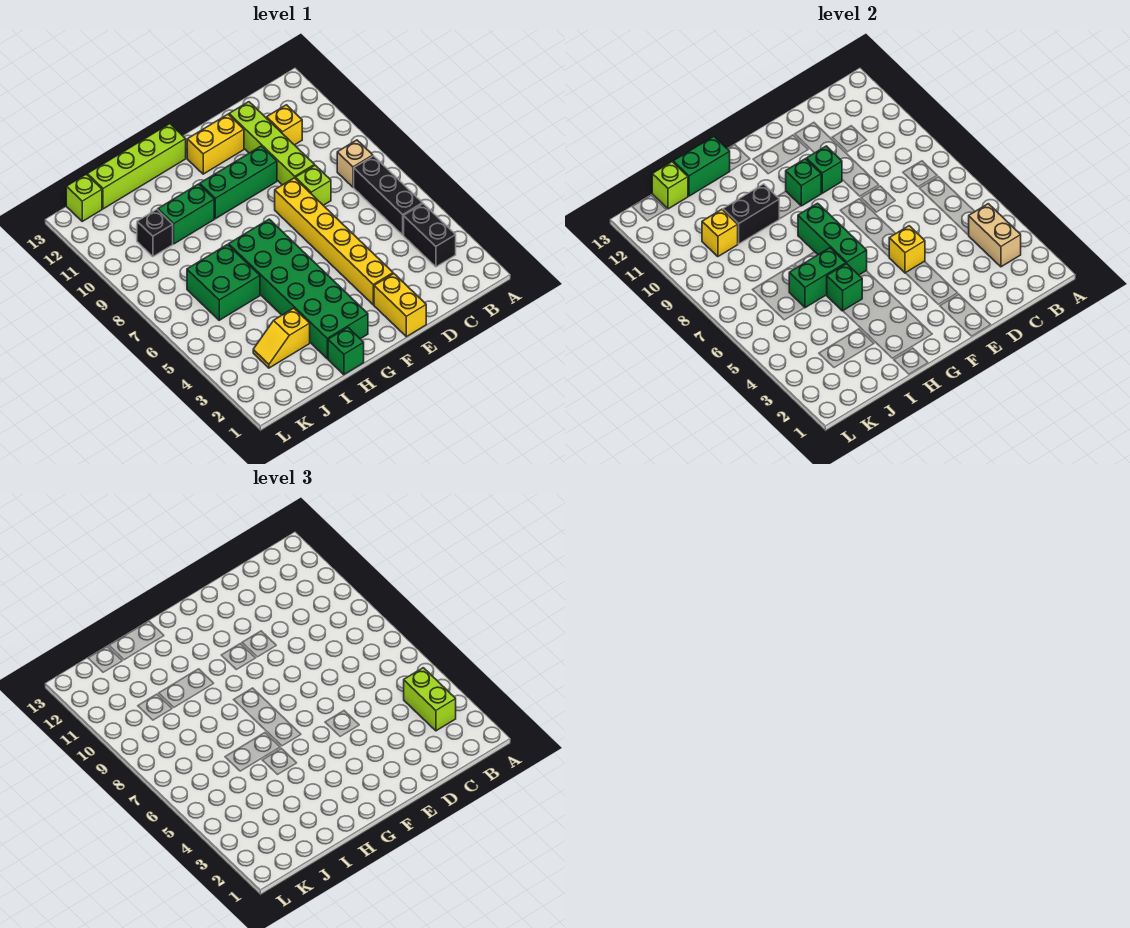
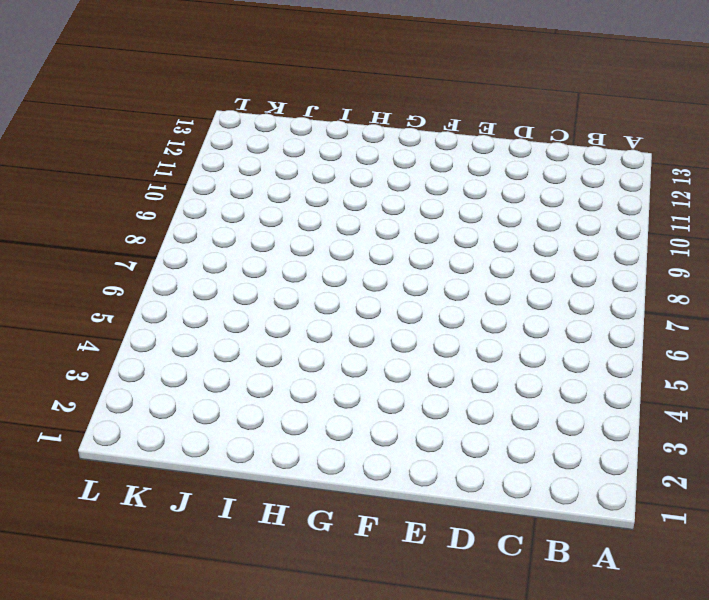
none -> black 1x2 brick [404,204,456,267]
none -> black 1x3 brick [354,156,423,235]
none -> tan 1x1 brick [337,140,373,187]
none -> yellow 1x1 brick [267,105,302,145]

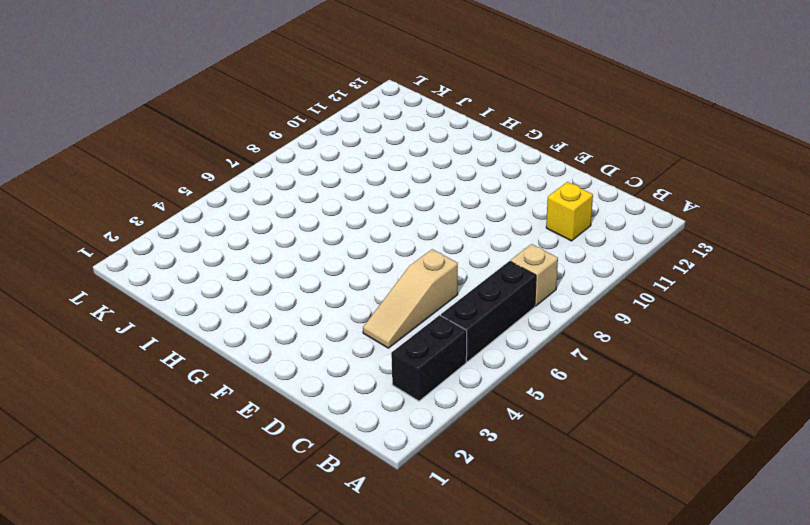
tan 1x3 slope [363,249,458,348] -> none
none -> lime 1x1 brick [295,165,331,205]
none -> lime 1x4 brick [229,102,315,185]
none -> yellow 1x2 brick [374,274,426,337]
none -> yellow 1x6 brick [275,178,393,305]

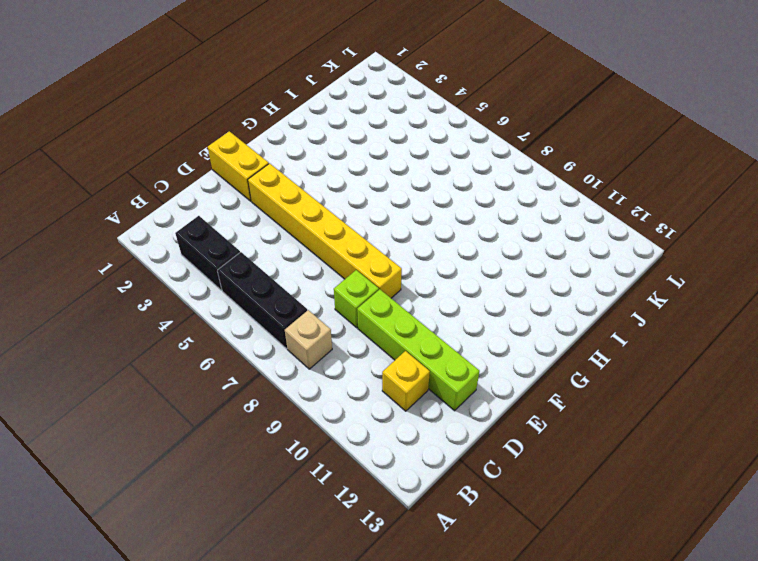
none -> green 1x3 brick [200,146,277,219]
none -> yellow 1x2 brick [187,114,244,174]
none -> green 2x6 brick [229,219,368,359]
none -> lime 1x4 brick [87,124,186,209]

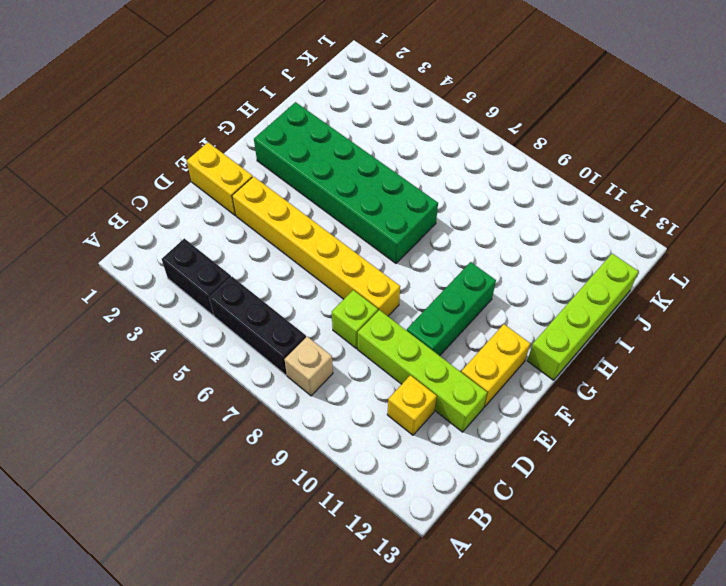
none -> green 1x1 brick [328,327,364,375]
none -> green 1x2 brick [158,184,214,244]
none -> yellow 1x2 slope [253,308,310,368]
none -> green 2x2 brick [187,245,260,320]

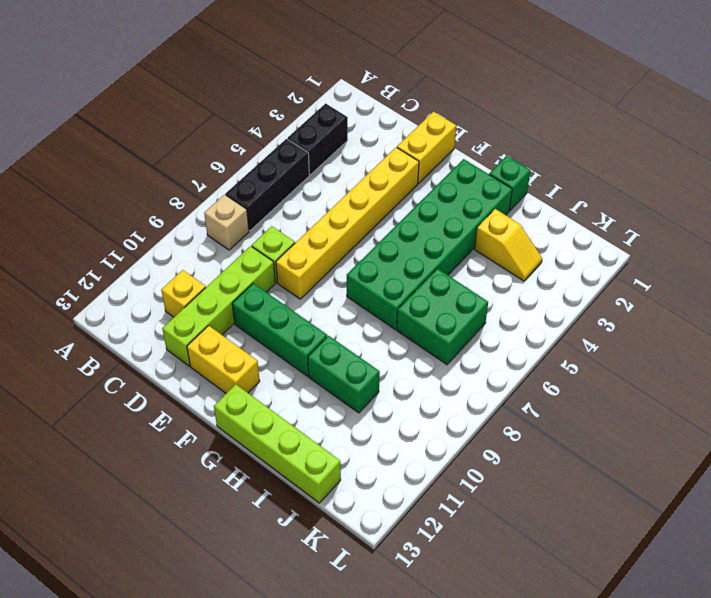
none -> black 1x1 brick [137,209,173,257]
none -> lime 1x1 brick [66,174,102,221]
none -> tan 1x2 brick [969,204,1021,267]
none -> yellow 1x1 brick [889,226,925,273]

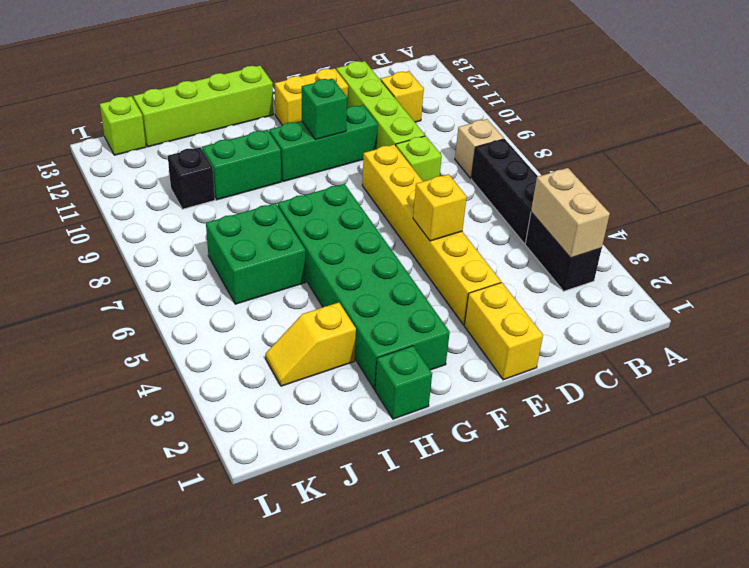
none -> green 1x1 brick [806,146,842,193]
none -> green 1x3 brick [798,203,867,275]
none -> green 1x1 brick [827,264,862,311]
none -> green 1x2 brick [789,248,846,308]

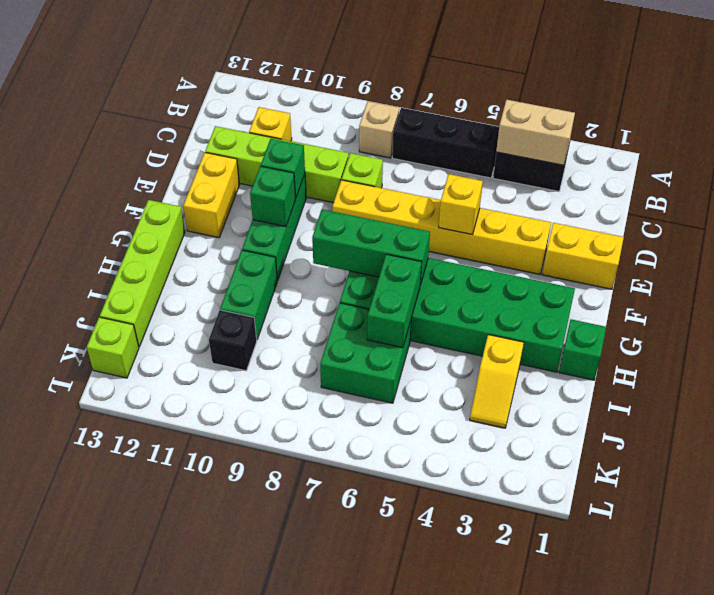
none -> green 1x1 brick [827,264,862,311]
none -> black 1x2 brick [723,184,779,244]
none -> green 1x2 brick [673,136,730,196]
none -> yellow 1x1 brick [702,209,738,257]

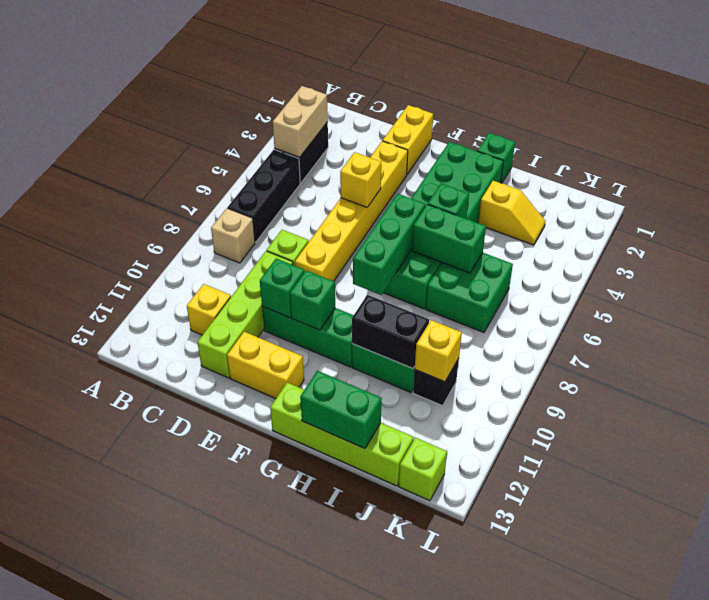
none -> lime 1x1 brick [652,162,688,209]
none -> lime 1x2 brick [404,668,456,731]

